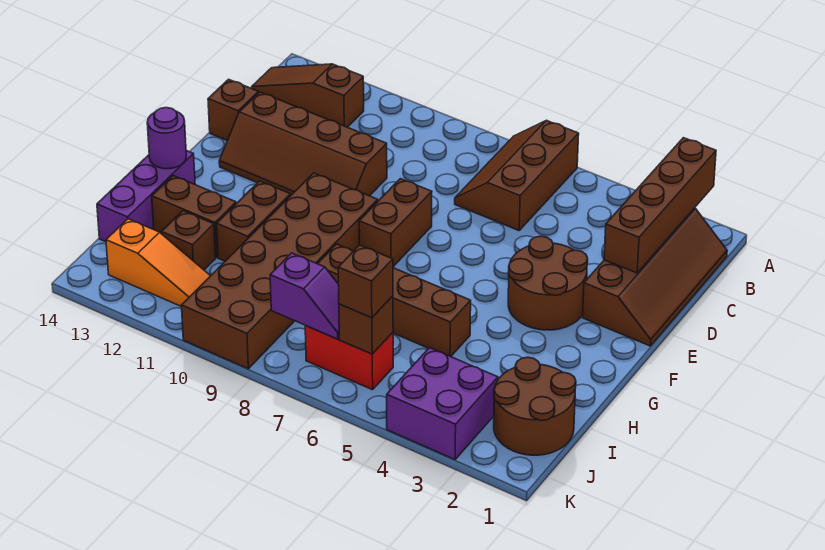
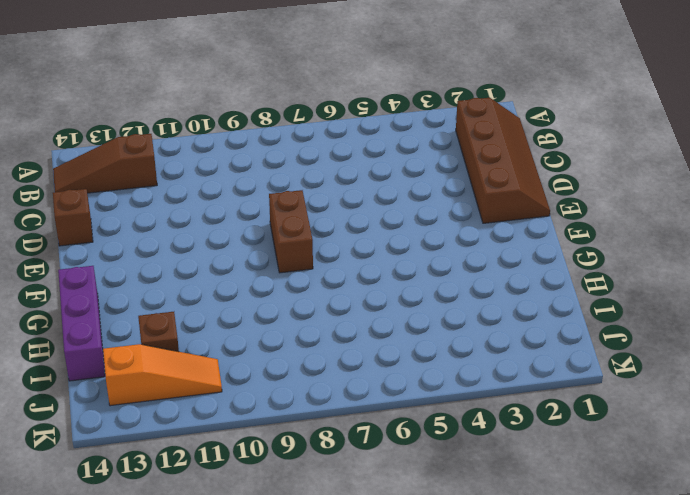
none -> brown 2x3 slope [455,120,579,231]
none -> brown 2x4 slope [219,92,387,196]
none -> brown 2x2 round brick [508,236,588,330]

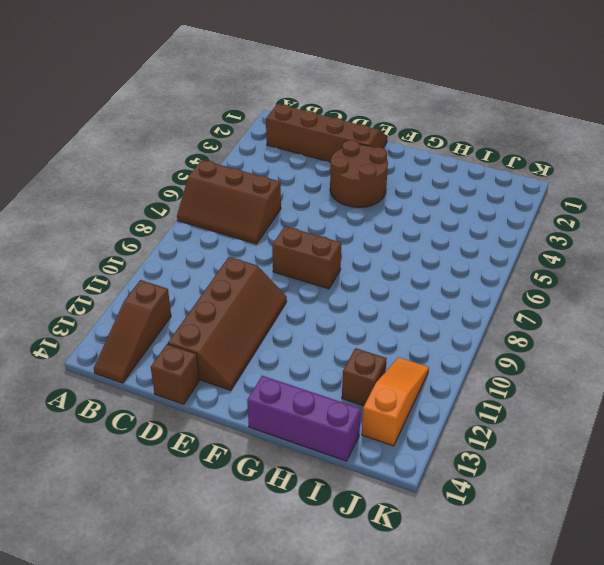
none -> brown 2x6 brick [181,173,378,369]
none -> brown 1x2 brick [217,181,291,261]
none -> brown 1x4 brick [318,244,471,357]

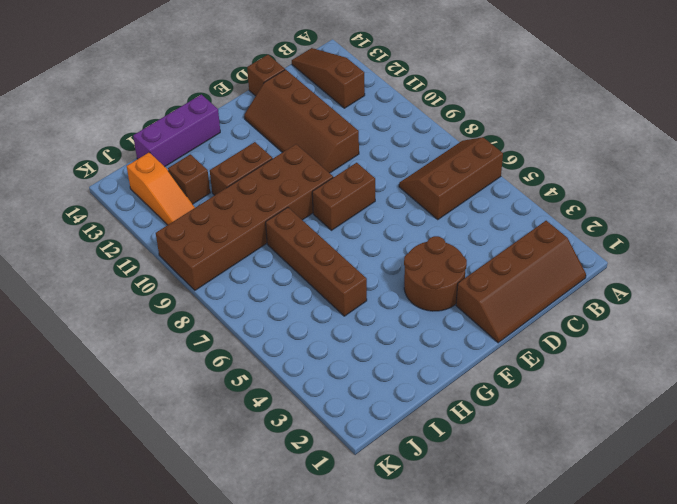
none -> brown 1x2 brick [152,176,236,258]
none -> brown 2x2 round brick [494,357,576,455]
none -> purple 2x2 brick [387,348,498,460]

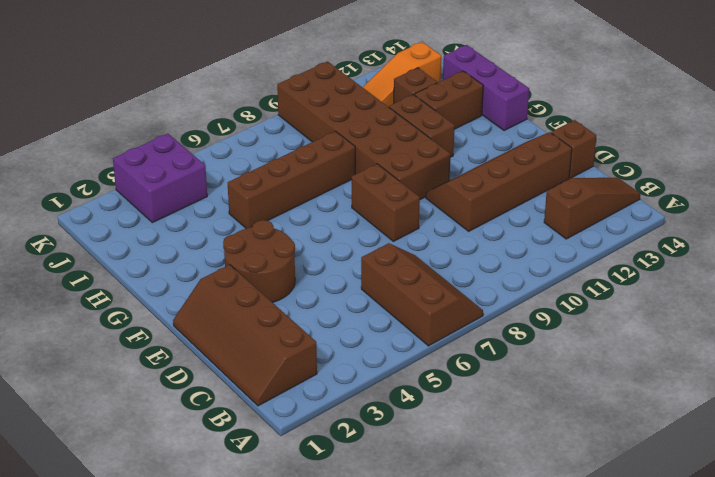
none -> brown 2x2 round brick [494,357,576,455]
none -> red 1x2 brick [305,326,393,390]
none -> brown 1x4 brick [604,138,716,273]

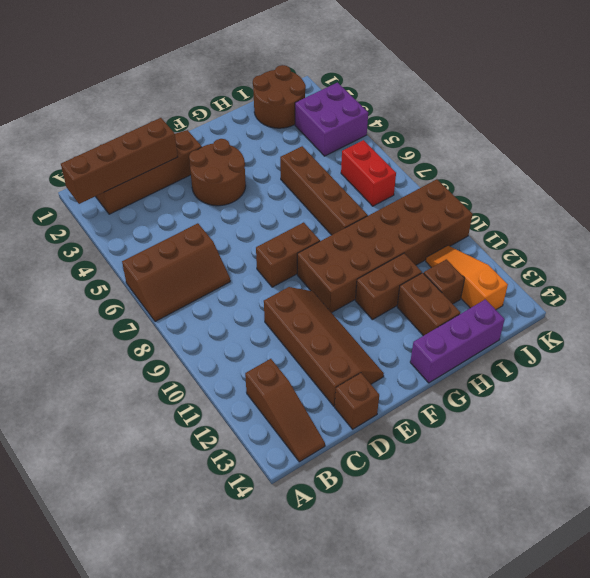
none -> purple 1x1 round brick [147,108,186,169]
none -> brown 1x1 brick [339,296,393,354]
none -> purple 1x2 slope [270,253,339,339]

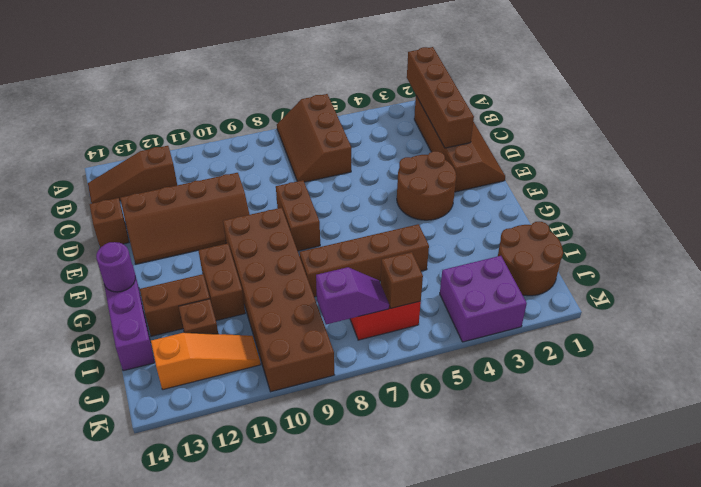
none -> brown 1x1 brick [338,245,393,318]

